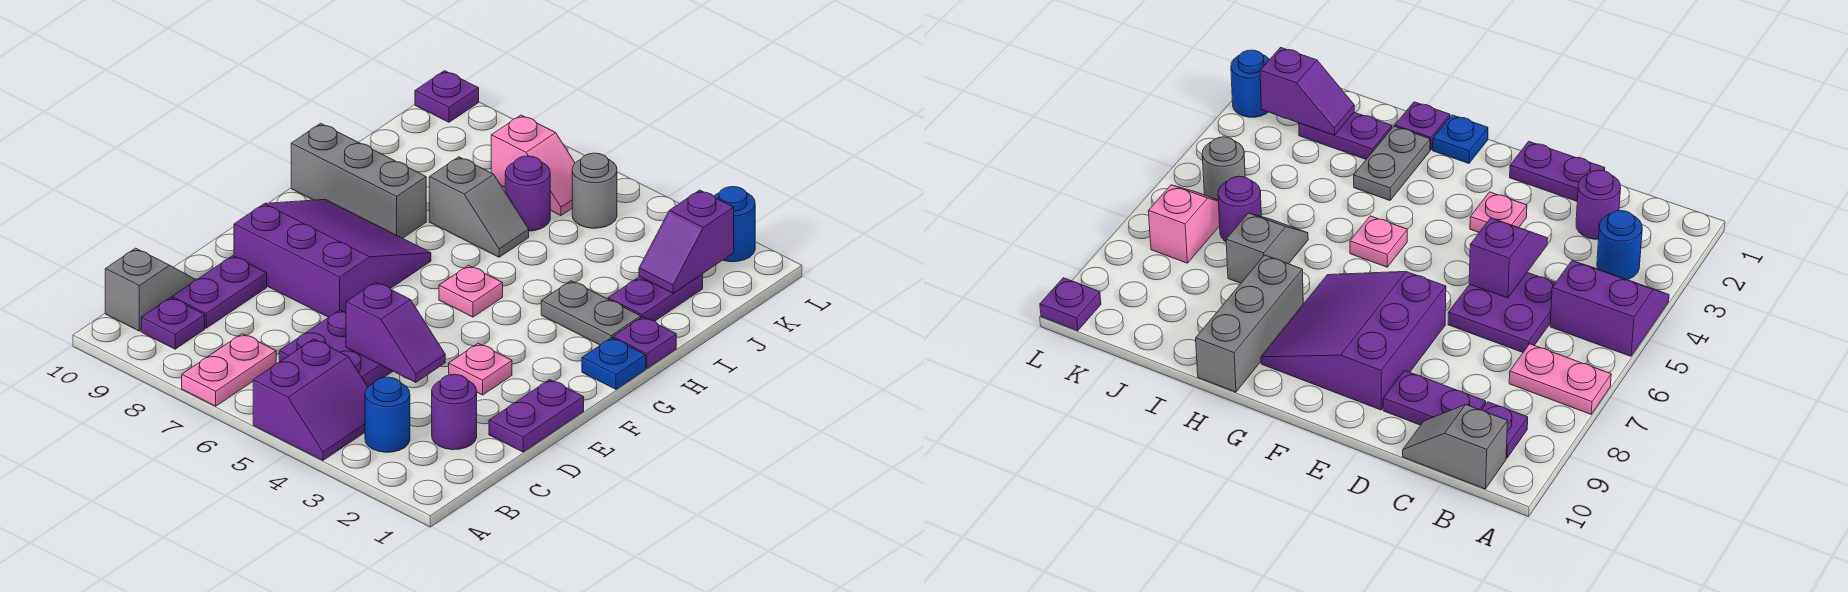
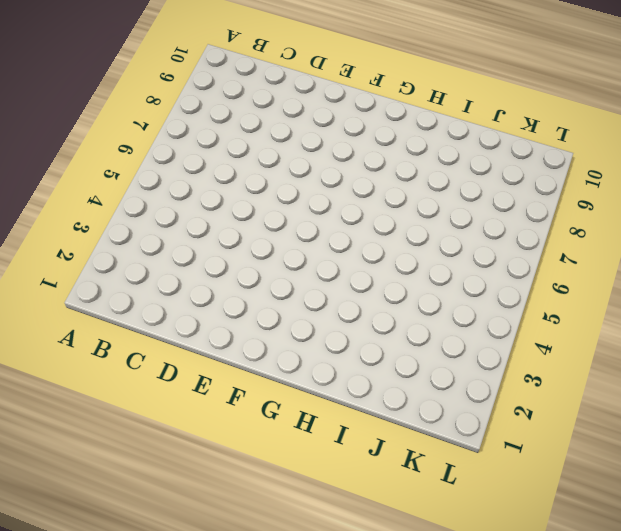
none -> purple 2x2 slope [253,339,368,460]
none -> pink 1x2 plate [182,334,276,406]
none -> blue 1x1 round brick [365,377,410,452]

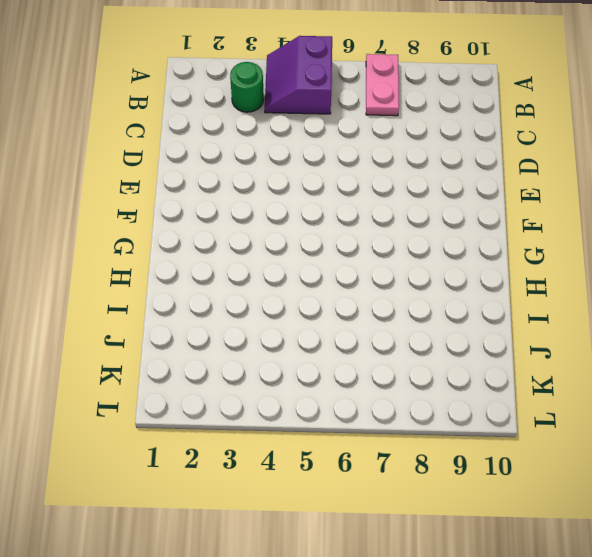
green 1x1 round brick [230,62,264,112] -> blue 1x1 round brick [365,377,410,452]
none -> purple 1x1 plate [141,298,205,349]
none -> grey 1x2 slope [105,248,195,331]
none -> purple 1x1 round brick [432,374,477,450]

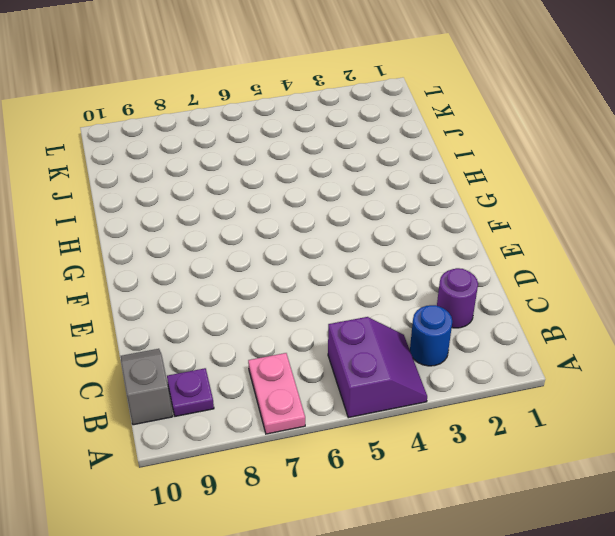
none -> purple 2x2 plate [279,310,393,387]
none -> purple 1x2 plate [172,256,267,328]
none -> purple 1x2 plate [489,380,584,452]

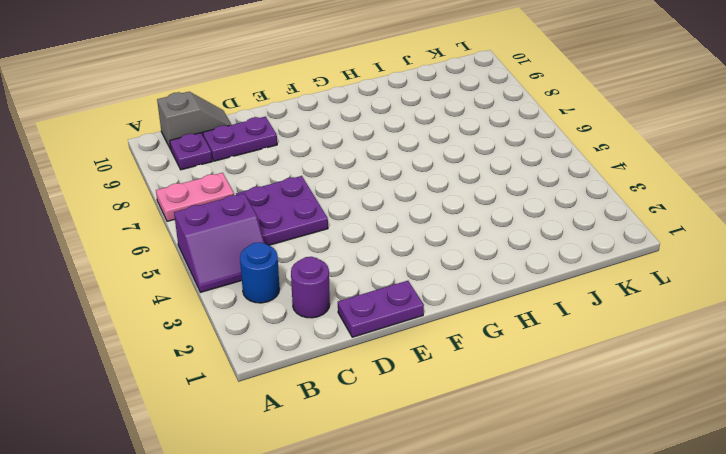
none -> pink 1x1 plate [449,343,512,395]
none -> purple 3x3 slope [234,199,431,317]
none -> blue 1x1 plate [582,338,646,389]

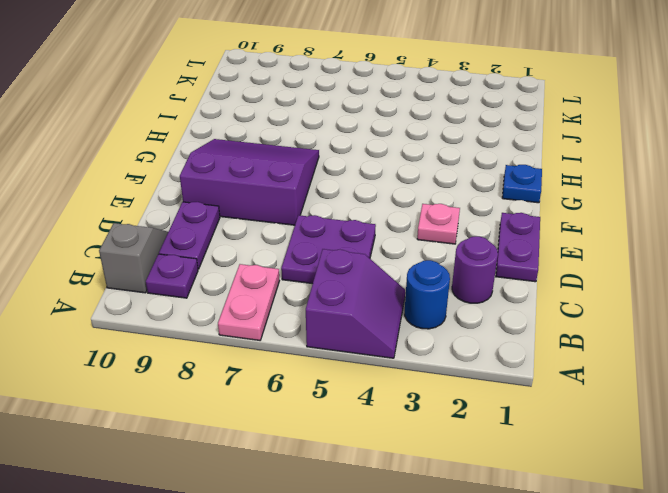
none -> pink 1x1 plate [439,265,503,317]
none -> purple 1x1 plate [613,317,676,368]
none -> grey 1x2 plate [541,281,641,345]

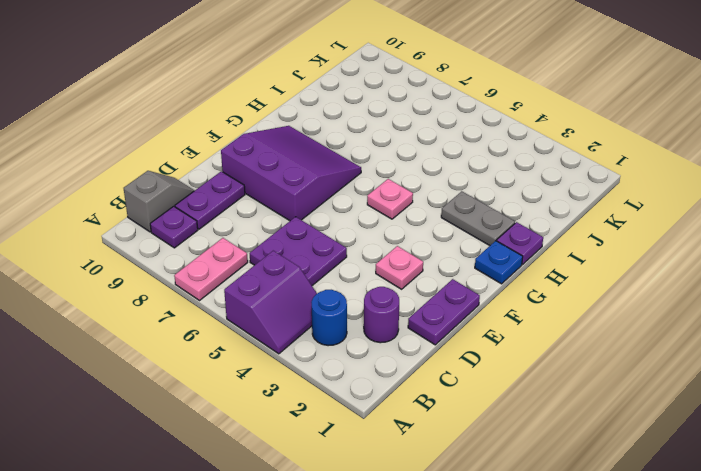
none -> grey 1x3 brick [291,123,426,238]
none -> purple 1x2 plate [608,274,703,321]
none -> grey 1x2 slope [429,157,529,257]

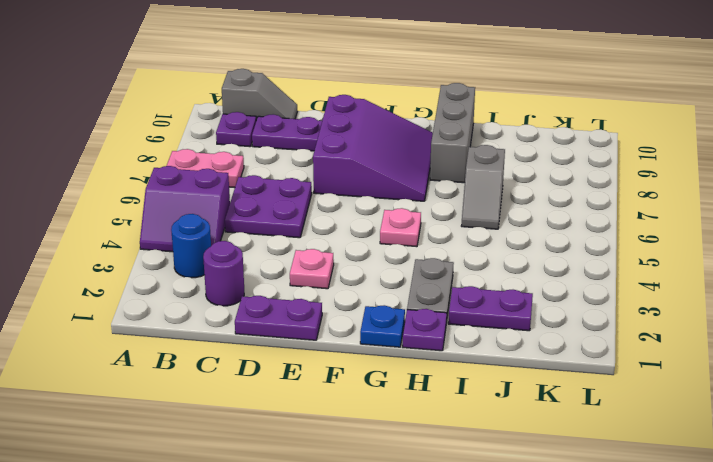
none -> purple 1x1 round brick [505,156,550,231]
none -> grey 1x1 round brick [572,153,617,228]
none -> pink 1x2 slope [491,115,575,215]

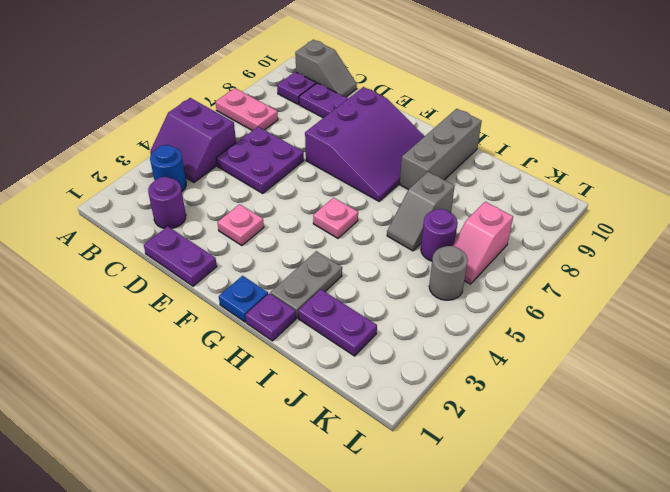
none -> blue 1x1 round brick [714,187,755,262]
none -> purple 1x1 plate [415,71,479,122]
none -> purple 1x2 slope [346,282,445,382]

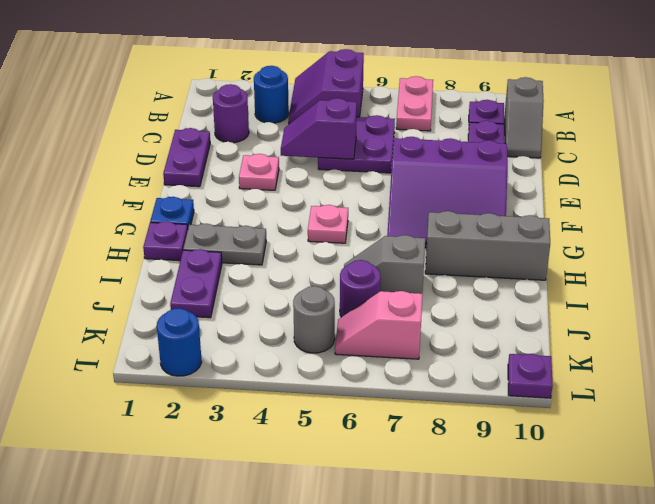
none -> purple 1x2 slope [639,190,734,293]

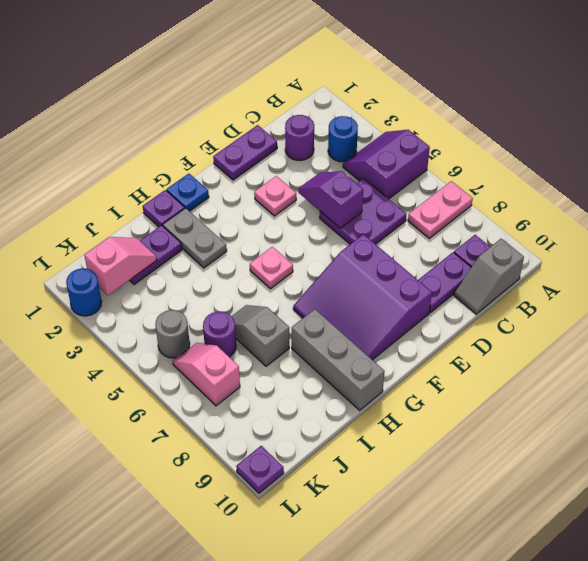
pink 1x2 slope [84,237,157,295] -> purple 1x2 slope [639,190,734,293]

